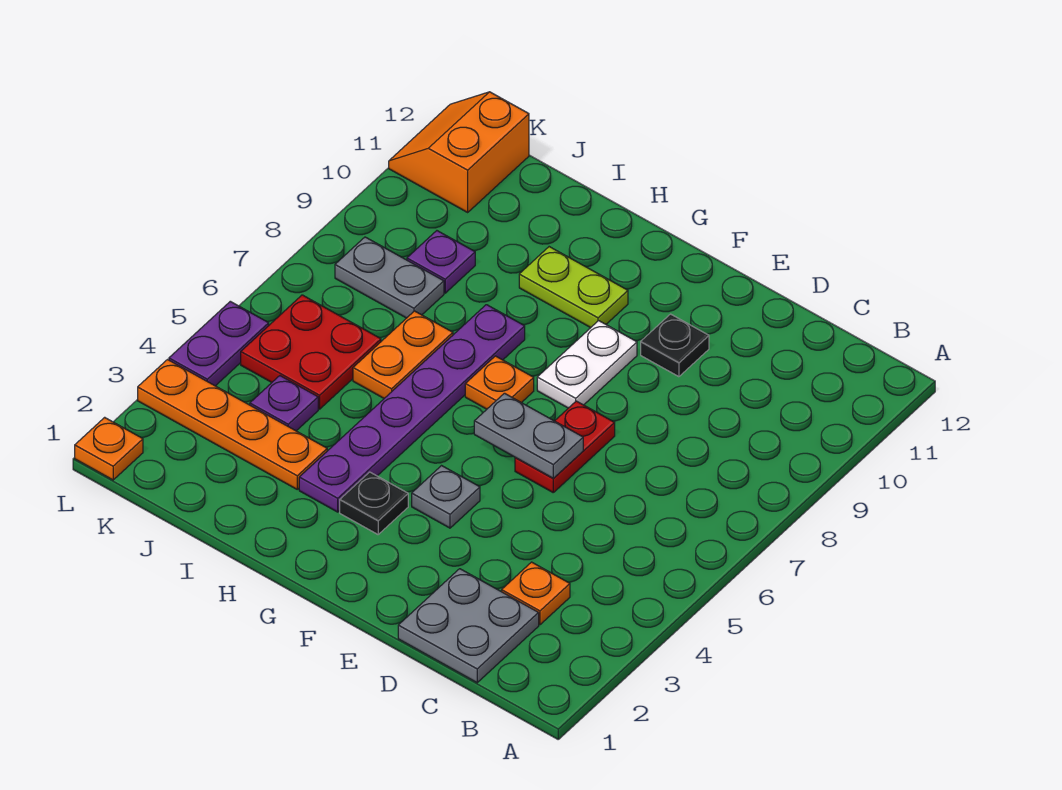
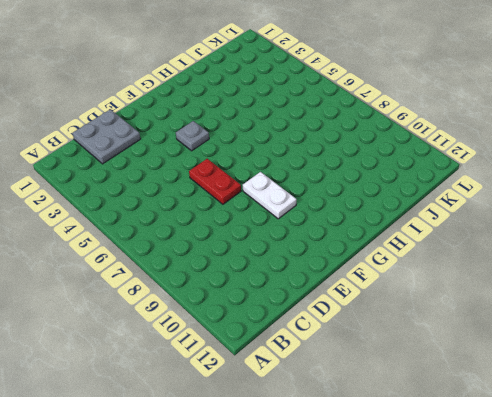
none -> orange 1x1 plate [502,562,570,625]
none -> black 1x1 plate [641,314,709,377]
none -> black 1x1 plate [340,472,408,534]

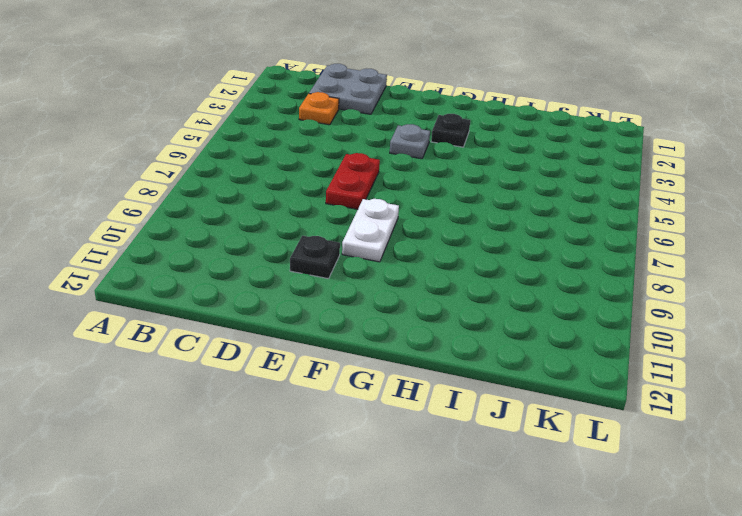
none -> orange 1x1 plate [465,356,534,409]
none -> lime 1x2 plate [519,247,628,328]
none -> purple 1x6 plate [299,305,525,512]

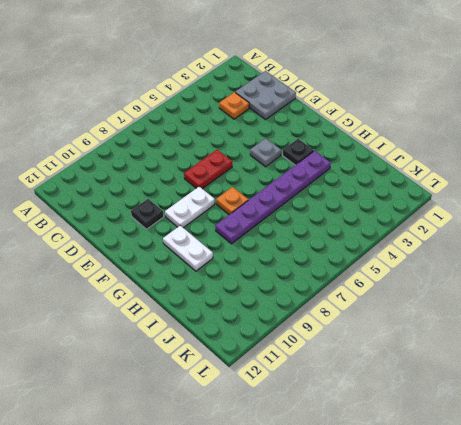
white 1x2 plate [163,226,213,271] -> lime 1x2 plate [519,247,628,328]
none -> orange 1x4 plate [138,360,327,489]
none -> orange 1x2 plate [353,311,453,398]
none -> purple 1x1 plate [250,376,318,431]

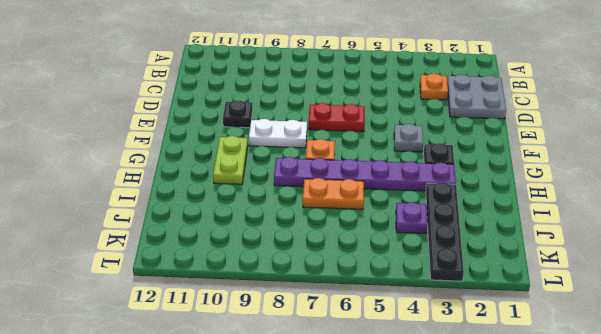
black 1x4 plate [426,183,464,281] -> orange 1x4 plate [138,360,327,489]
none -> red 2x2 plate [241,295,381,409]
none -> grey 1x2 plate [335,237,444,318]
none -> purple 1x1 plate [407,231,475,293]

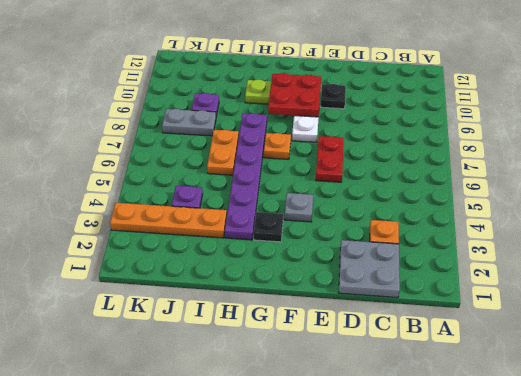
red 2x2 plate [268,73,321,117] -> red 2x2 plate moved to [241,295,381,409]
none -> orange 2x2 slope [389,92,529,212]
none -> orange 1x1 plate [75,417,143,480]
none -> purple 1x2 plate [169,301,269,386]

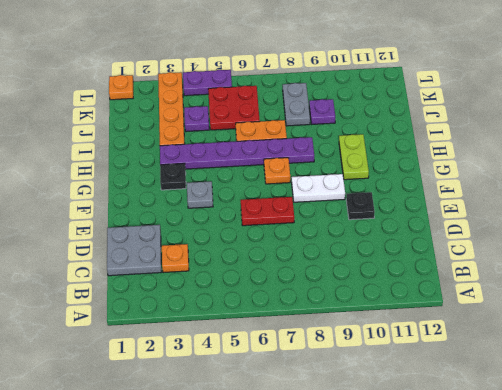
none -> orange 2x2 slope [389,92,529,212]
none -> grey 1x2 plate [474,393,583,478]

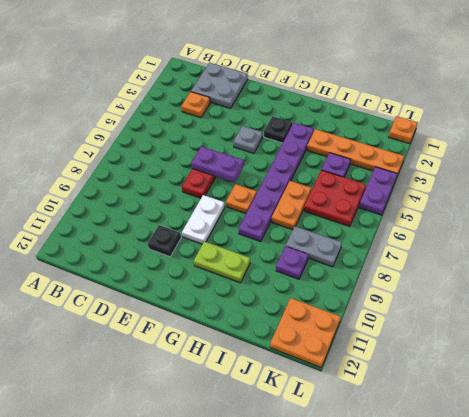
purple 1x2 plate [191,146,244,182] -> grey 1x2 plate [474,393,583,478]
orange 2x2 plate [270,298,341,367] -> orange 2x2 slope [389,92,529,212]

